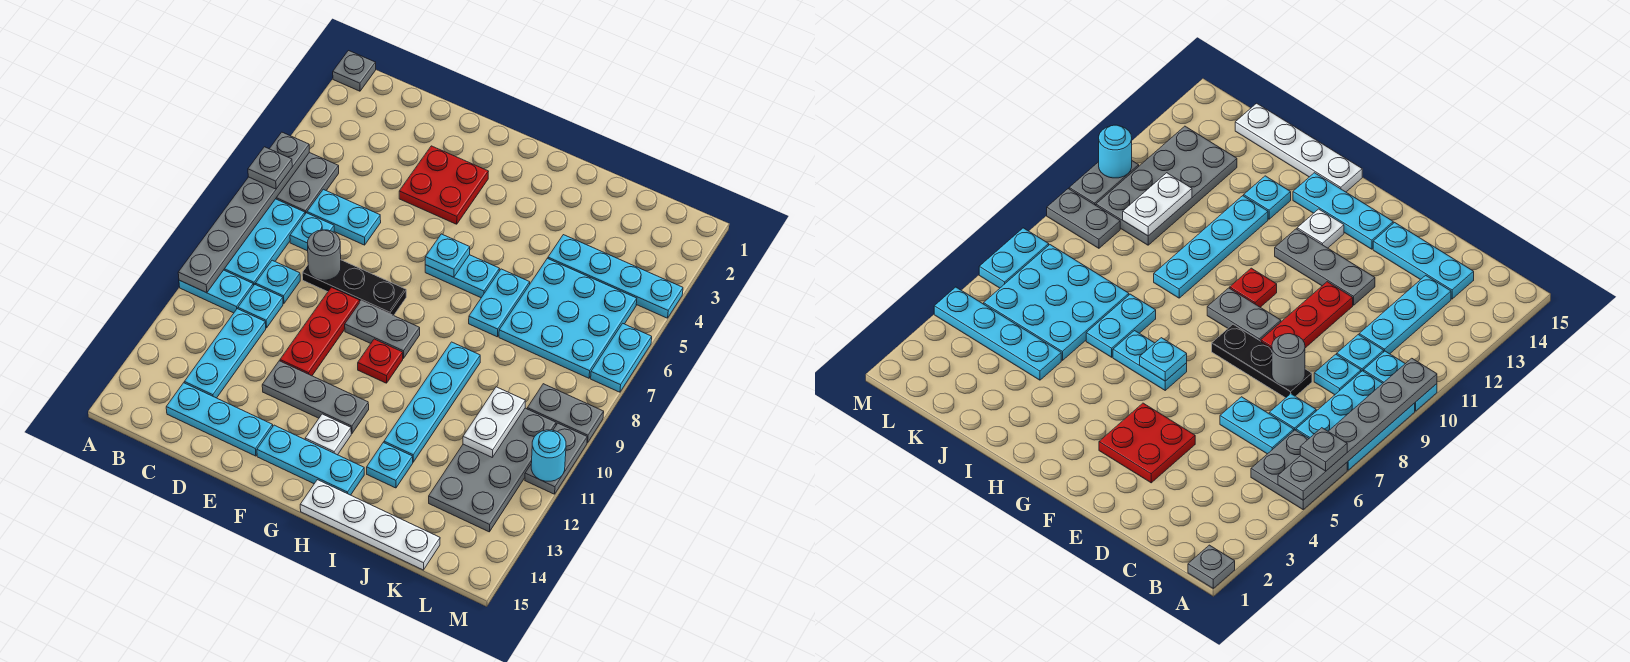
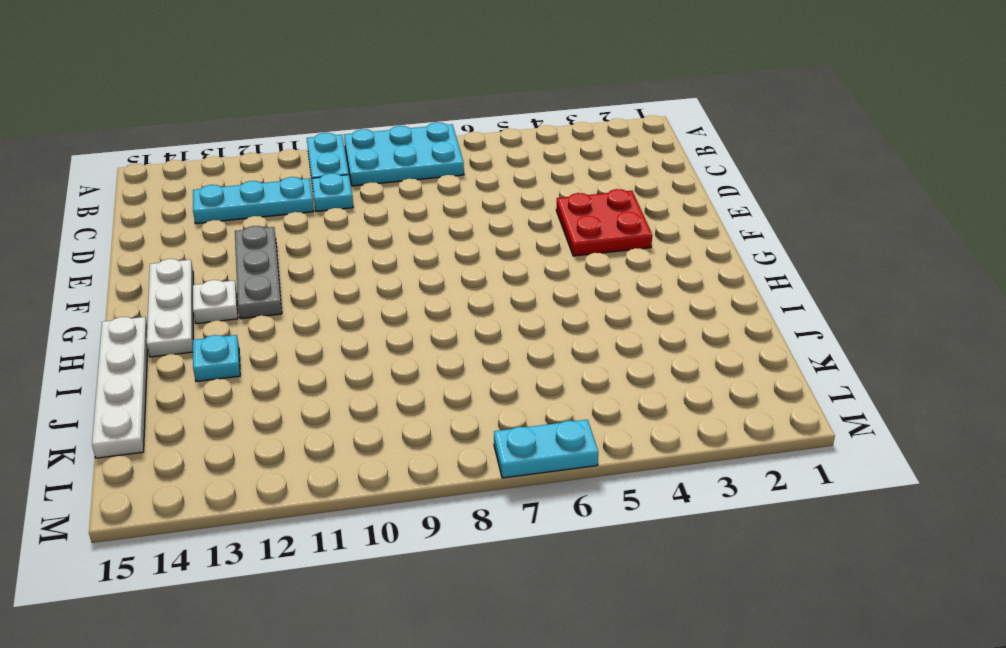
white 1x3 plate [147,259,193,357] -> cyan 1x3 plate [257,425,364,495]
none -> grey 1x1 plate [333,51,376,91]
none -> grey 2x2 plate [276,153,339,214]
none -> cyan 1x2 plate [307,189,381,245]
none -> cyan 1x1 plate [290,213,334,251]

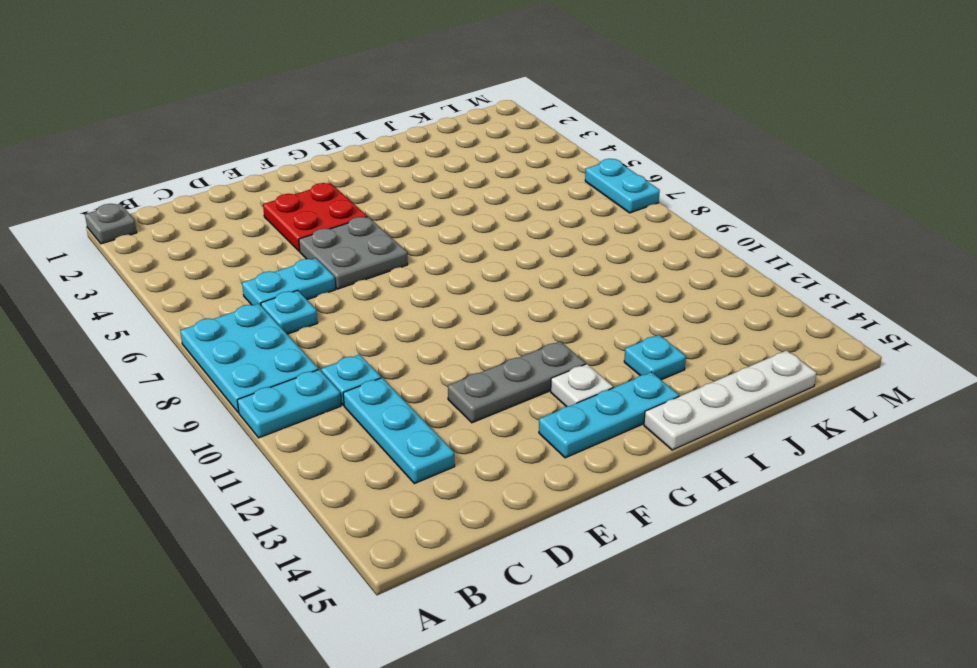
grey 2x2 plate [299,217,408,289] -> grey 2x2 plate moved to [276,153,339,214]
none -> cyan 1x1 plate [255,260,300,304]
none -> cyan 1x3 plate [166,383,273,456]
none -> black 1x3 plate [302,260,406,316]
none -> red 1x3 plate [280,287,360,376]

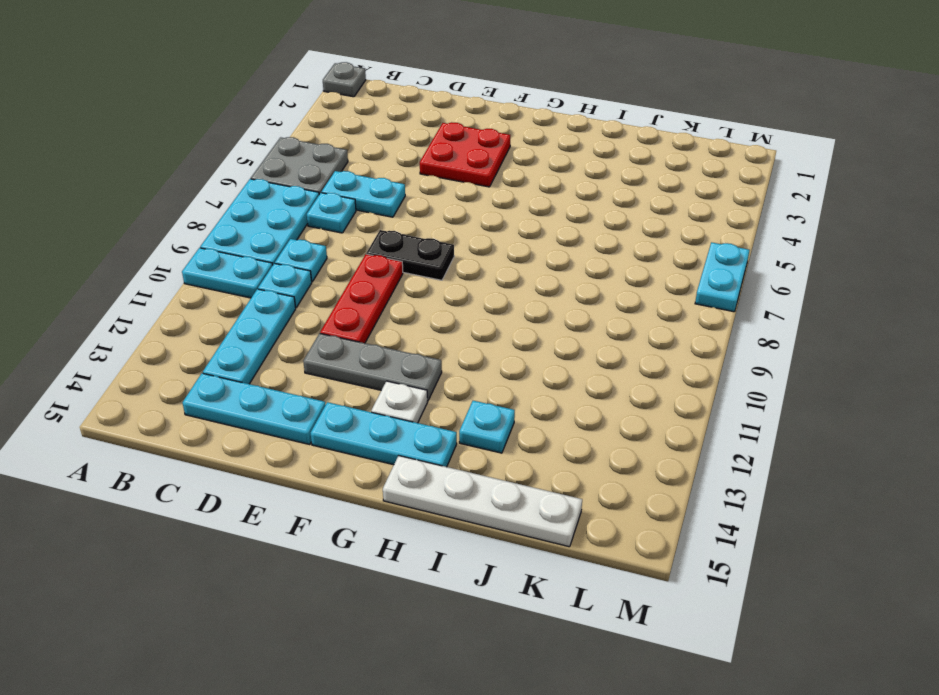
black 1x2 plate [366,230,454,280] -> black 1x3 plate [302,260,406,316]
none -> grey 1x2 plate [345,301,420,358]
none -> cyan 1x2 plate [425,255,499,298]
none -> red 1x1 plate [358,339,403,383]
none -> cyan 1x2 plate [469,269,530,337]

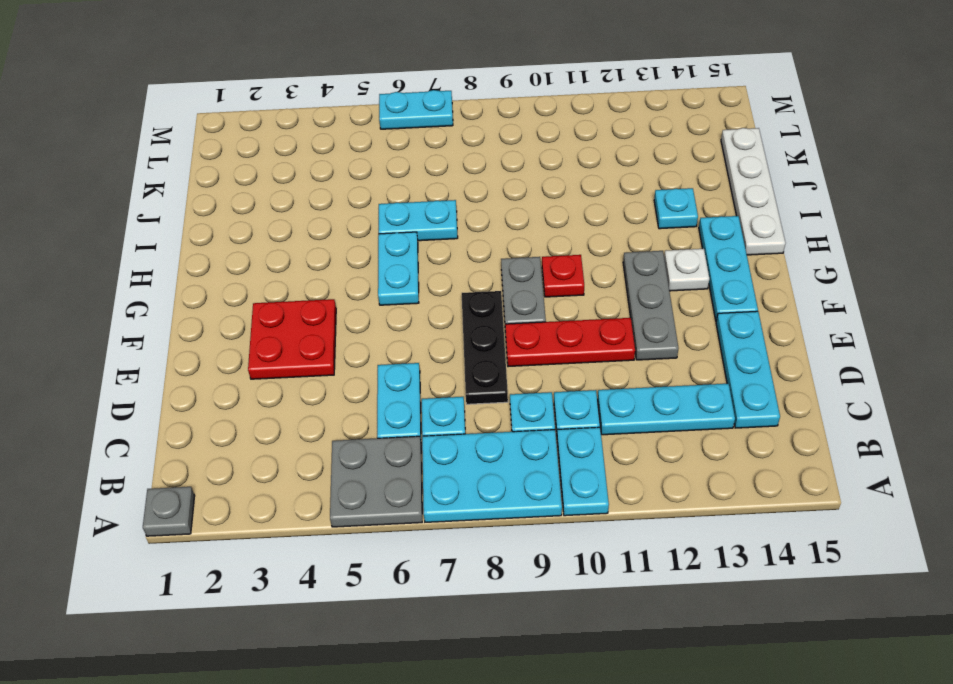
none -> cyan 1x4 plate [384,342,480,462]
none -> cyan 1x4 plate [548,235,683,318]
none -> cyan 3x3 plate [499,258,637,378]
none -> grey 2x4 plate [429,408,556,532]

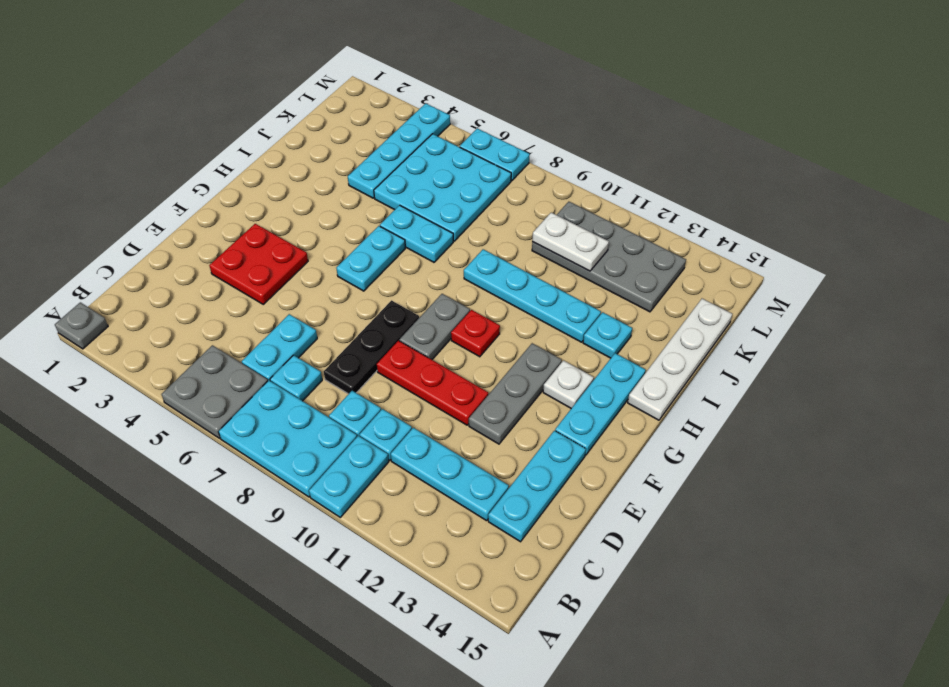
none -> grey 1x2 plate [527,384,604,443]
none -> grey 1x2 plate [525,423,587,494]
none -> grey 1x6 plate [178,132,309,293]
none -> grey 1x1 round brick [308,230,341,280]

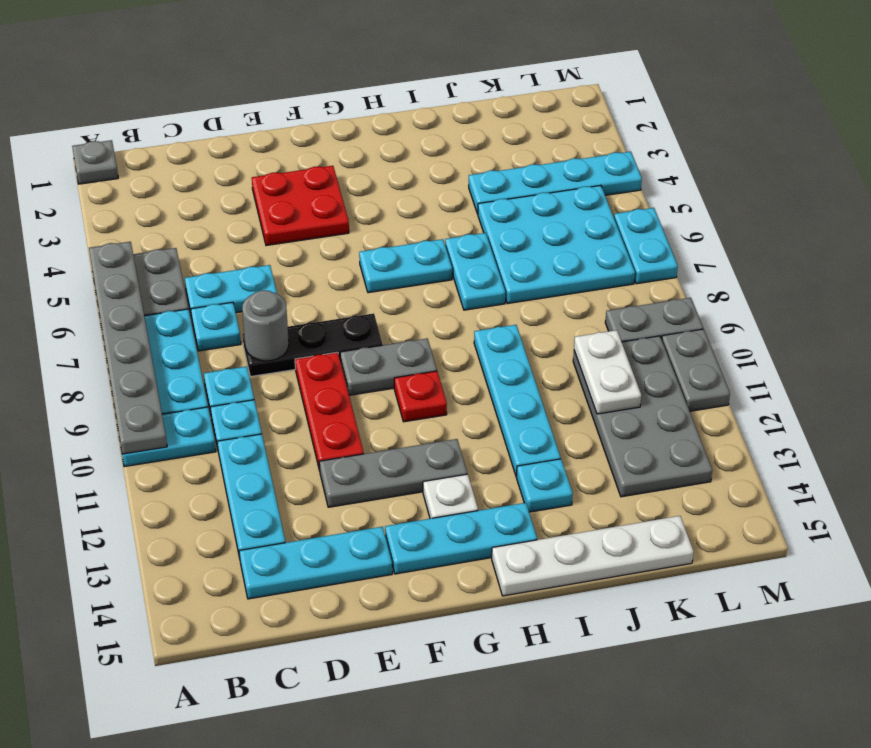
none -> cyan 1x1 plate [425,234,470,277]
none -> cyan 1x1 round brick [531,430,566,481]
none -> grey 1x1 plate [248,147,292,189]

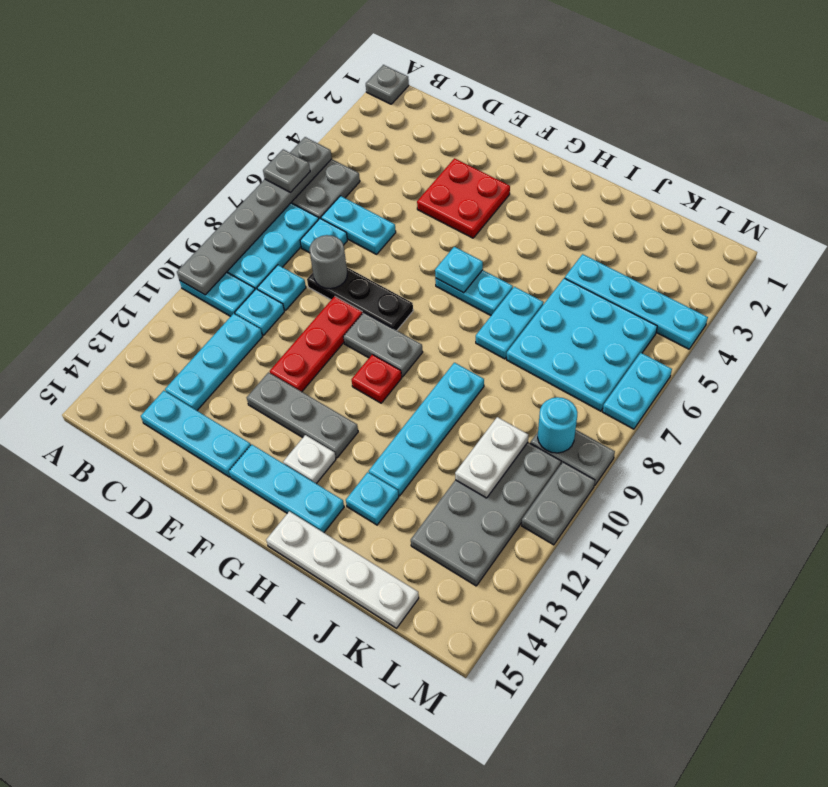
cyan 1x1 round brick [538,397,577,453] -> cyan 1x1 round brick moved to [531,430,566,481]

